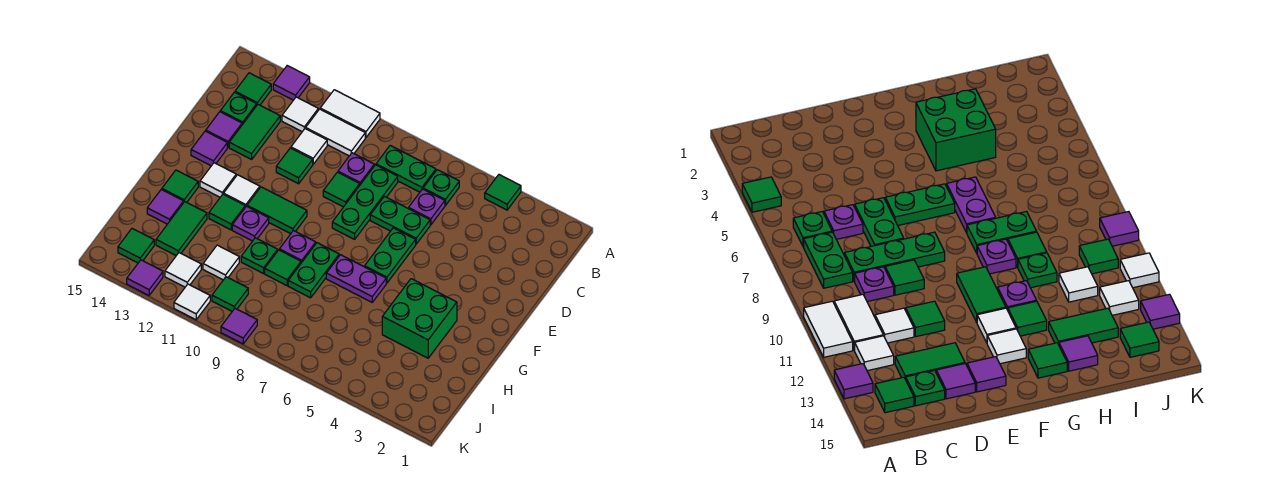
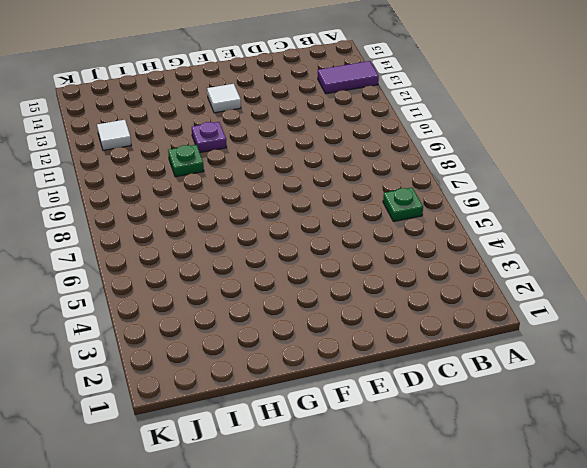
purple 1x2 tile [318,61,379,94] -> purple 1x1 tile [273,66,310,100]
none -> green 1x1 tile [485,175,521,210]
none -> white 1x2 tile [320,90,380,137]
none -> green 1x2 plate [376,146,436,192]
none -> white 1x2 tile [306,109,365,156]

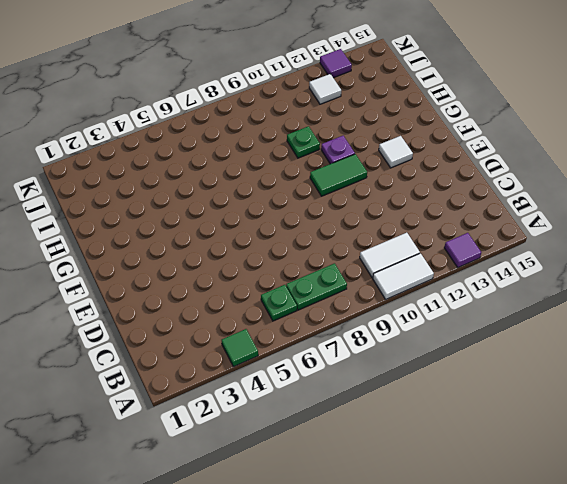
none -> white 1x1 tile [282,97,318,132]
none -> green 1x1 tile [235,73,271,105]
none -> purple 1x1 plate [409,189,445,225]
none -> green 1x3 plate [332,165,398,239]

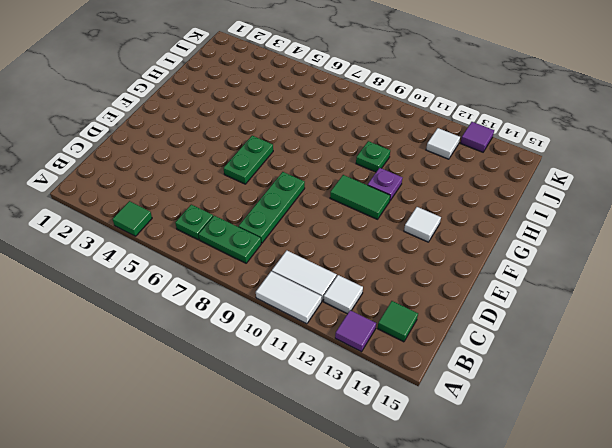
none -> purple 1x1 plate [409,189,445,225]
none -> purple 1x1 plate [338,153,374,184]
none -> white 1x1 tile [291,129,327,164]
none -> green 1x2 tile [229,105,280,159]

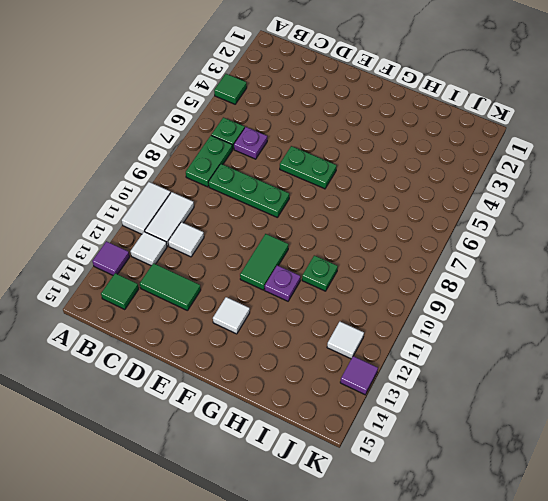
none -> purple 1x1 plate [338,153,374,184]
none -> green 1x1 plate [220,92,257,125]
none -> green 1x2 plate [370,196,430,244]
none -> green 1x1 tile [323,172,360,207]

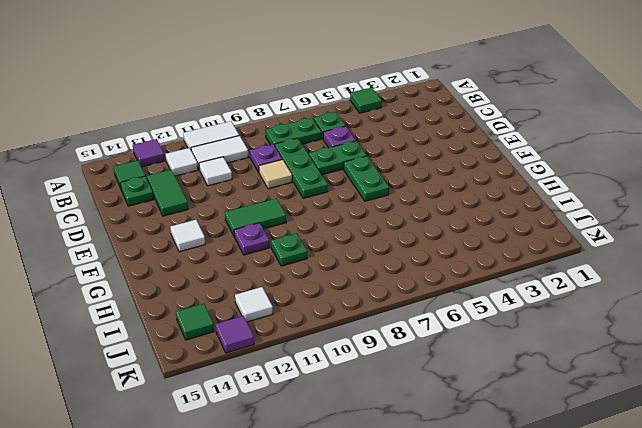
tan 1x1 tile [259,160,292,189] -> green 1x1 tile [323,172,360,207]
none -> green 1x1 tile [276,148,313,184]
none -> purple 1x1 tile [206,112,242,147]
none -> purple 1x1 tile [191,131,227,166]
none -> white 1x1 tile [224,175,260,207]

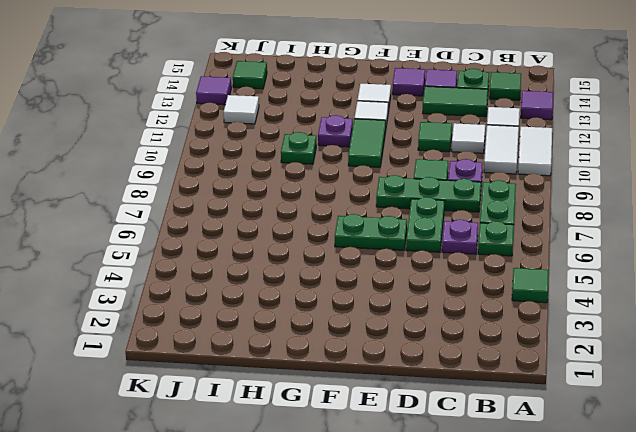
none -> green 2x2 brick [382,279,457,358]
none -> purple 1x2 plate [326,255,386,302]
none -> green 1x2 plate [288,243,339,298]
none -> purple 1x1 plate [279,231,316,263]

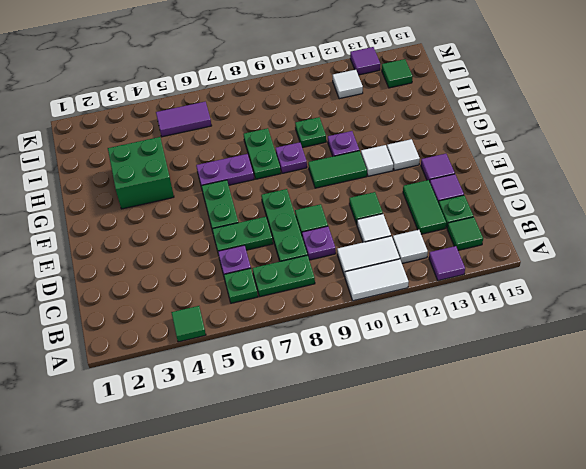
purple 1x2 tile [156,102,212,137] -> none
none -> green 1x1 tile [209,194,245,230]
none -> green 1x1 tile [162,170,198,202]
none -> green 1x1 tile [265,250,301,286]
none -> green 1x2 tile [156,202,207,256]

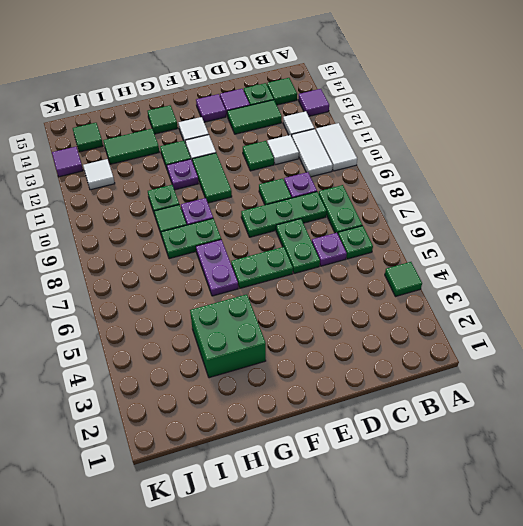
none -> purple 1x1 tile [147,190,184,224]
none -> white 1x1 tile [203,245,239,280]
none -> green 1x1 tile [212,277,248,311]
none -> purple 1x1 tile [221,308,257,344]

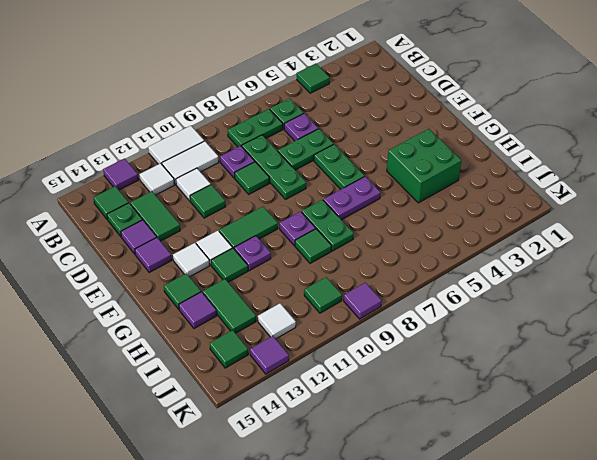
none -> green 1x1 plate [241,238,278,274]
none -> white 1x1 tile [203,245,239,280]
none -> white 1x1 tile [174,284,210,320]

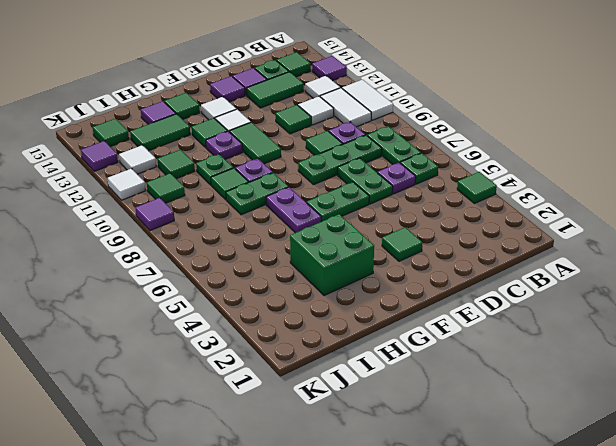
green 1x1 tile [382,227,422,261] -> none
green 1x1 tile [158,150,195,179] -> white 1x1 tile [203,245,239,280]

